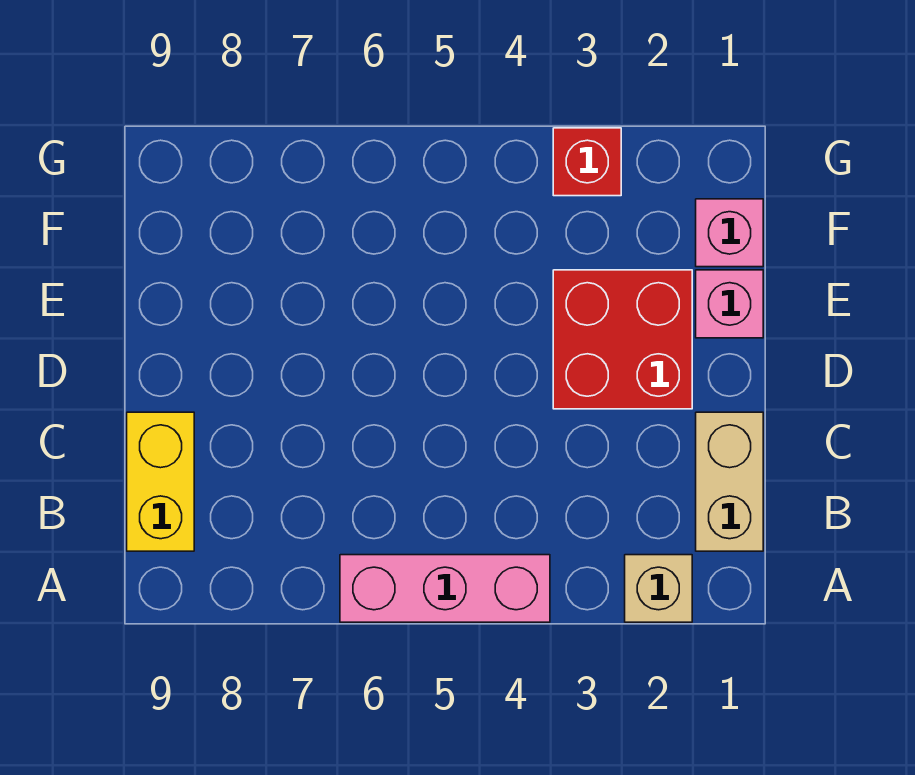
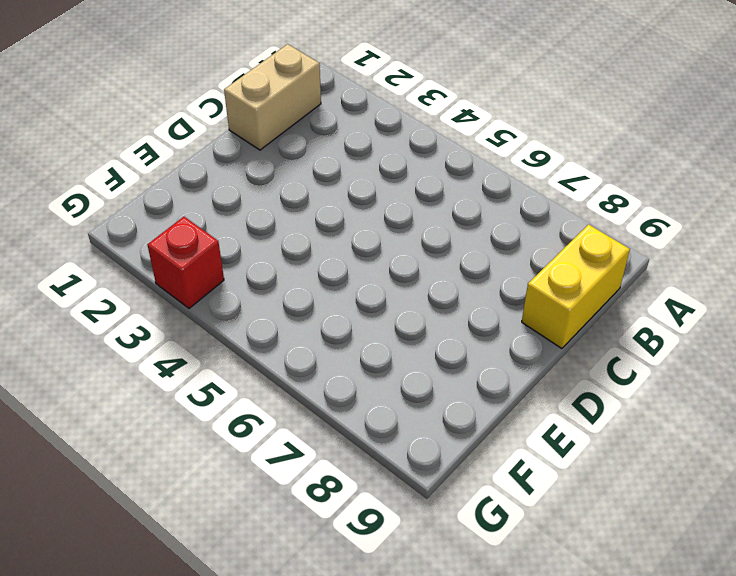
none -> tan 1x1 brick [625,555,692,622]
none -> pink 1x3 brick [340,555,550,622]

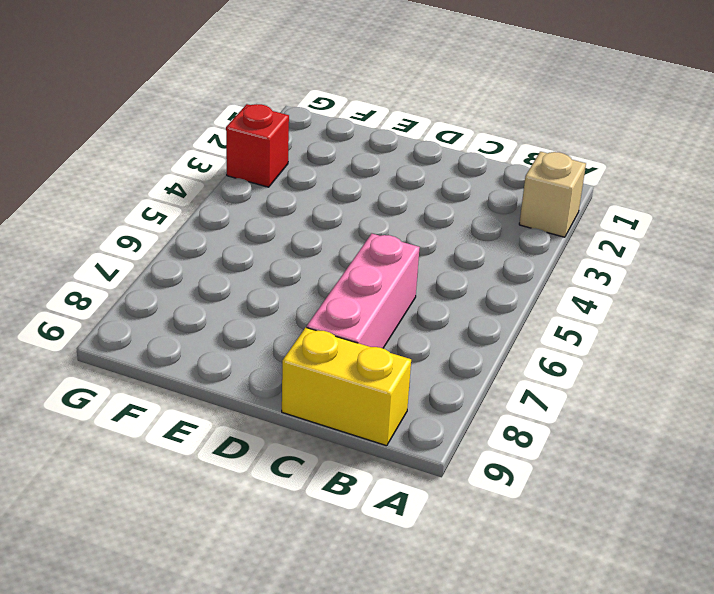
pink 1x3 brick [307,234,420,348] -> pink 1x3 brick moved to [340,555,550,622]
none -> tan 1x2 brick [696,412,763,551]
none -> red 2x2 brick [553,270,692,409]

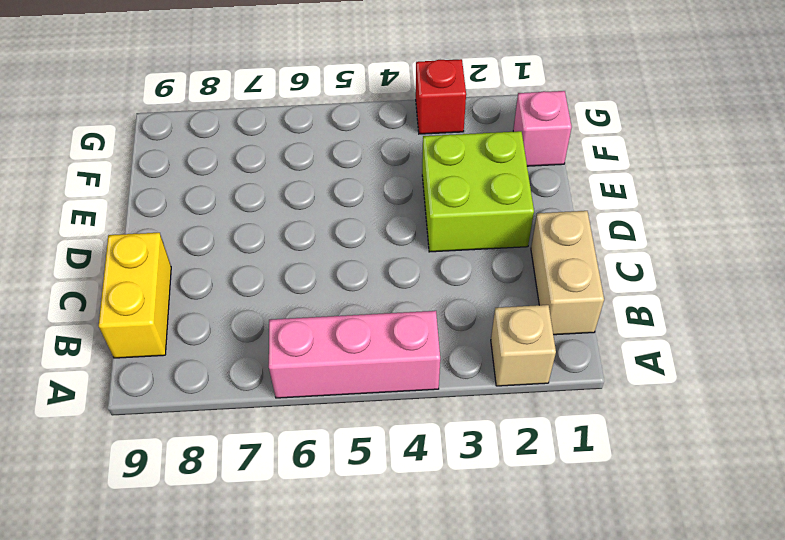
lime 2x2 brick [422,131,534,252] -> red 2x2 brick [553,270,692,409]
none -> pink 1x1 brick [696,270,763,338]

